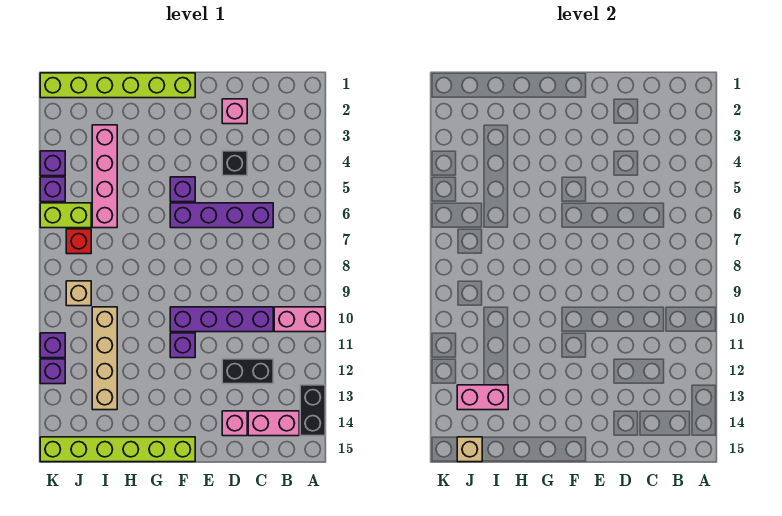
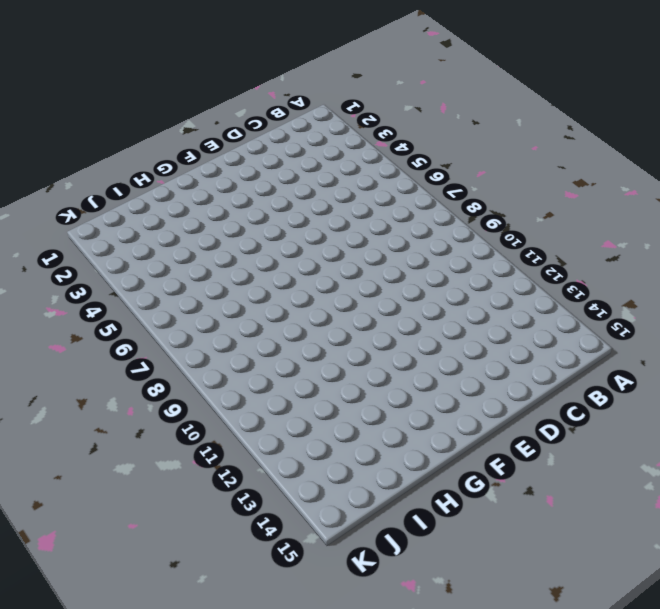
none -> pink 1x2 brick [274,307,325,332]
none -> black 1x2 brick [300,385,325,436]
none -> pink 1x2 brick [248,411,299,436]

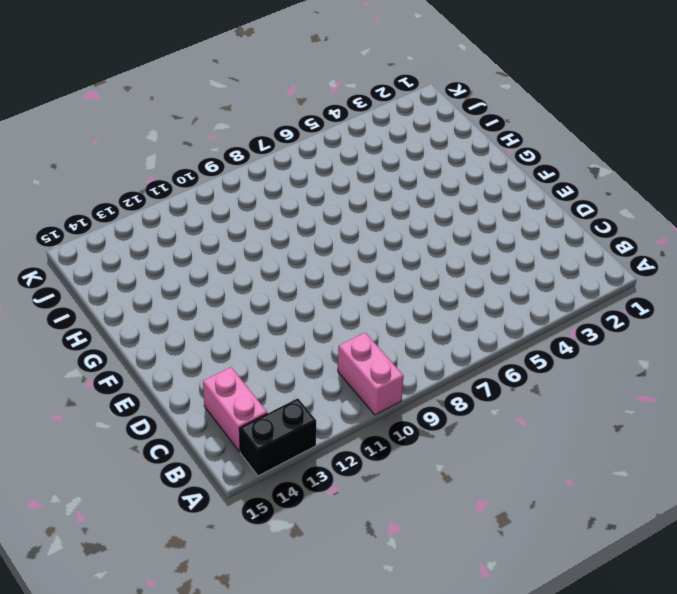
none -> purple 1x4 brick [170,203,273,228]
none -> purple 1x4 brick [170,307,273,332]
none -> black 1x2 brick [222,359,273,384]

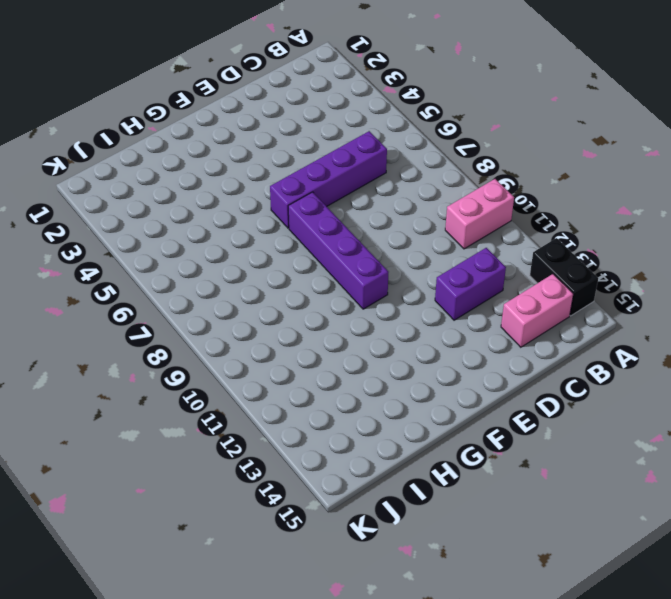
purple 1x2 brick [435,248,506,320] -> black 1x2 brick [222,359,273,384]
purple 1x4 brick [288,192,388,309] -> purple 1x4 brick turned to [170,307,273,332]
none -> pink 1x1 brick [222,99,247,124]
none -> black 1x1 brick [222,151,247,176]
none -> pink 1x1 brick [222,411,247,436]

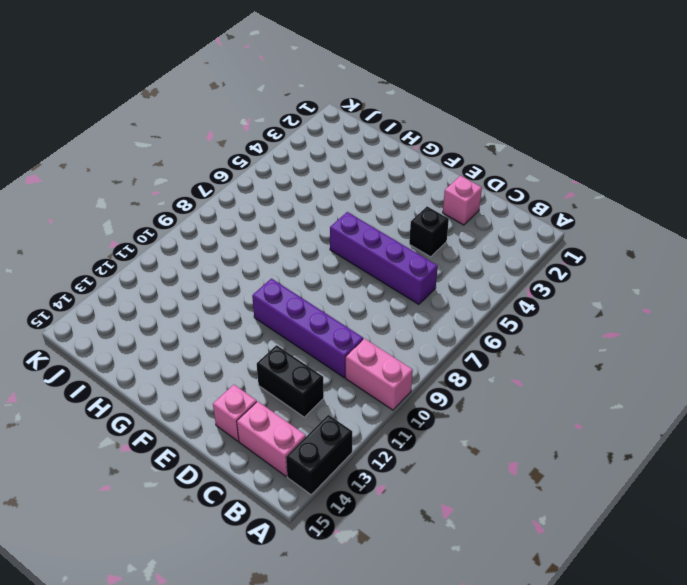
none -> lime 1x6 brick [40,73,195,98]
none -> purple 1x1 brick [170,177,195,202]
none -> purple 1x1 brick [170,333,195,358]

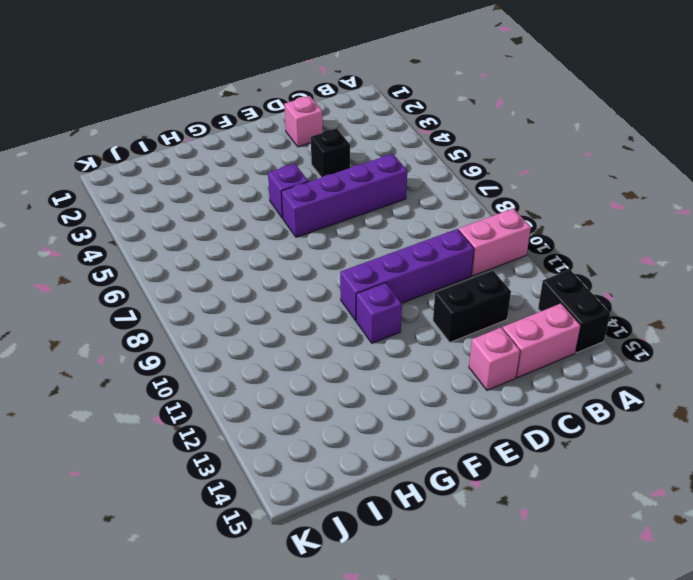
none -> lime 1x6 brick [40,73,195,98]
none -> lime 1x6 brick [40,437,195,462]
none -> pink 1x4 brick [92,125,117,228]

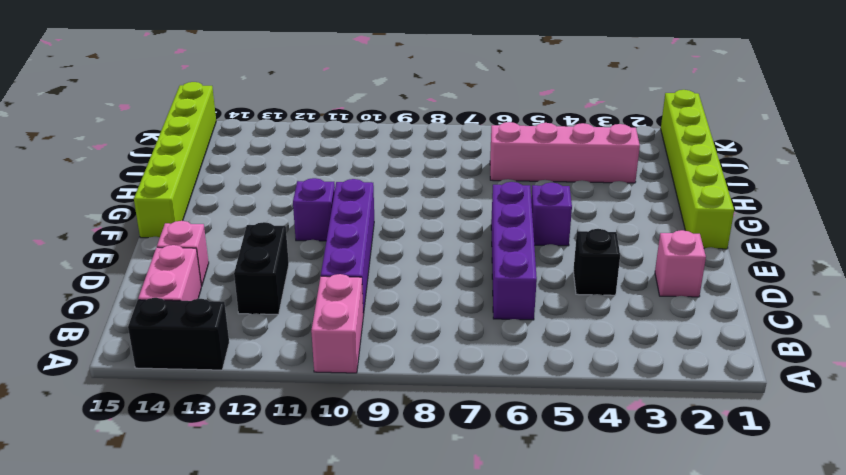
none -> tan 1x4 brick [92,307,117,410]
none -> lime 1x2 brick [40,203,91,228]
none -> red 1x1 brick [66,229,91,254]

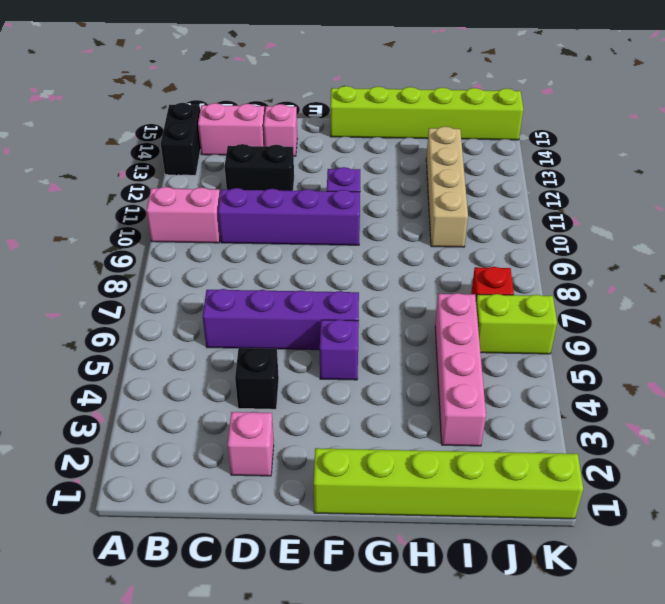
none -> tan 1x1 brick [66,281,91,306]
none -> purple 1x1 brick [40,151,65,176]
none -> purple 1x1 brick [40,177,65,202]

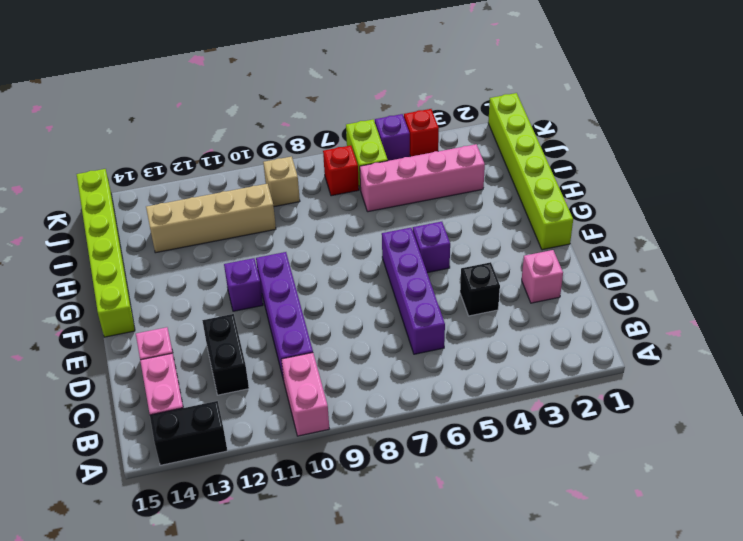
red 1x1 brick [404,109,439,157] -> purple 1x1 brick [40,151,65,176]
none -> purple 1x1 brick [40,333,65,358]
none -> purple 1x1 brick [40,359,65,384]
none -> pink 1x2 brick [457,385,508,410]

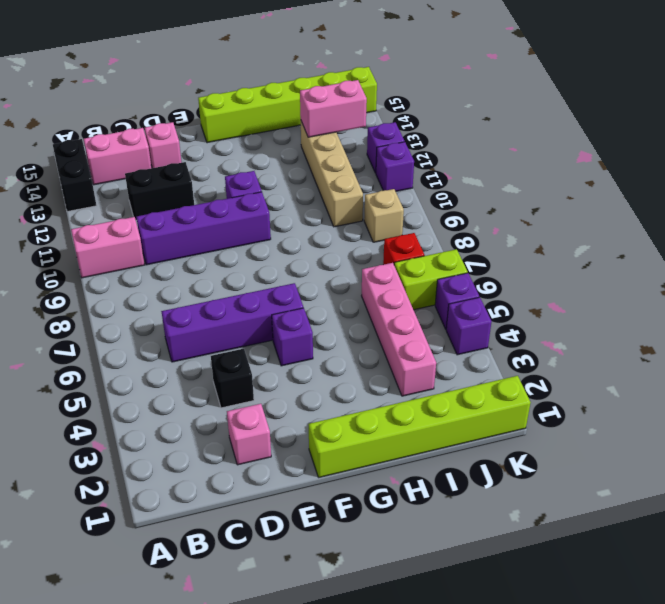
none -> tan 1x1 brick [457,437,482,462]

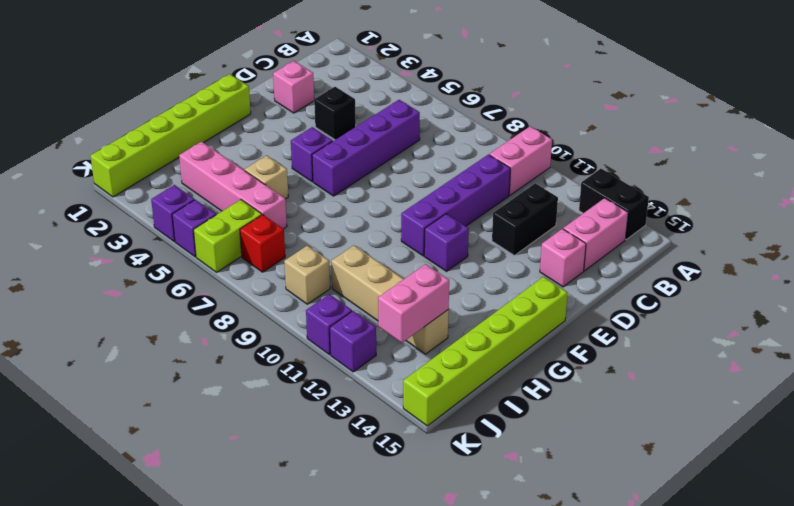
tan 1x1 brick [244,155,288,199] -> tan 1x1 brick moved to [457,437,482,462]

